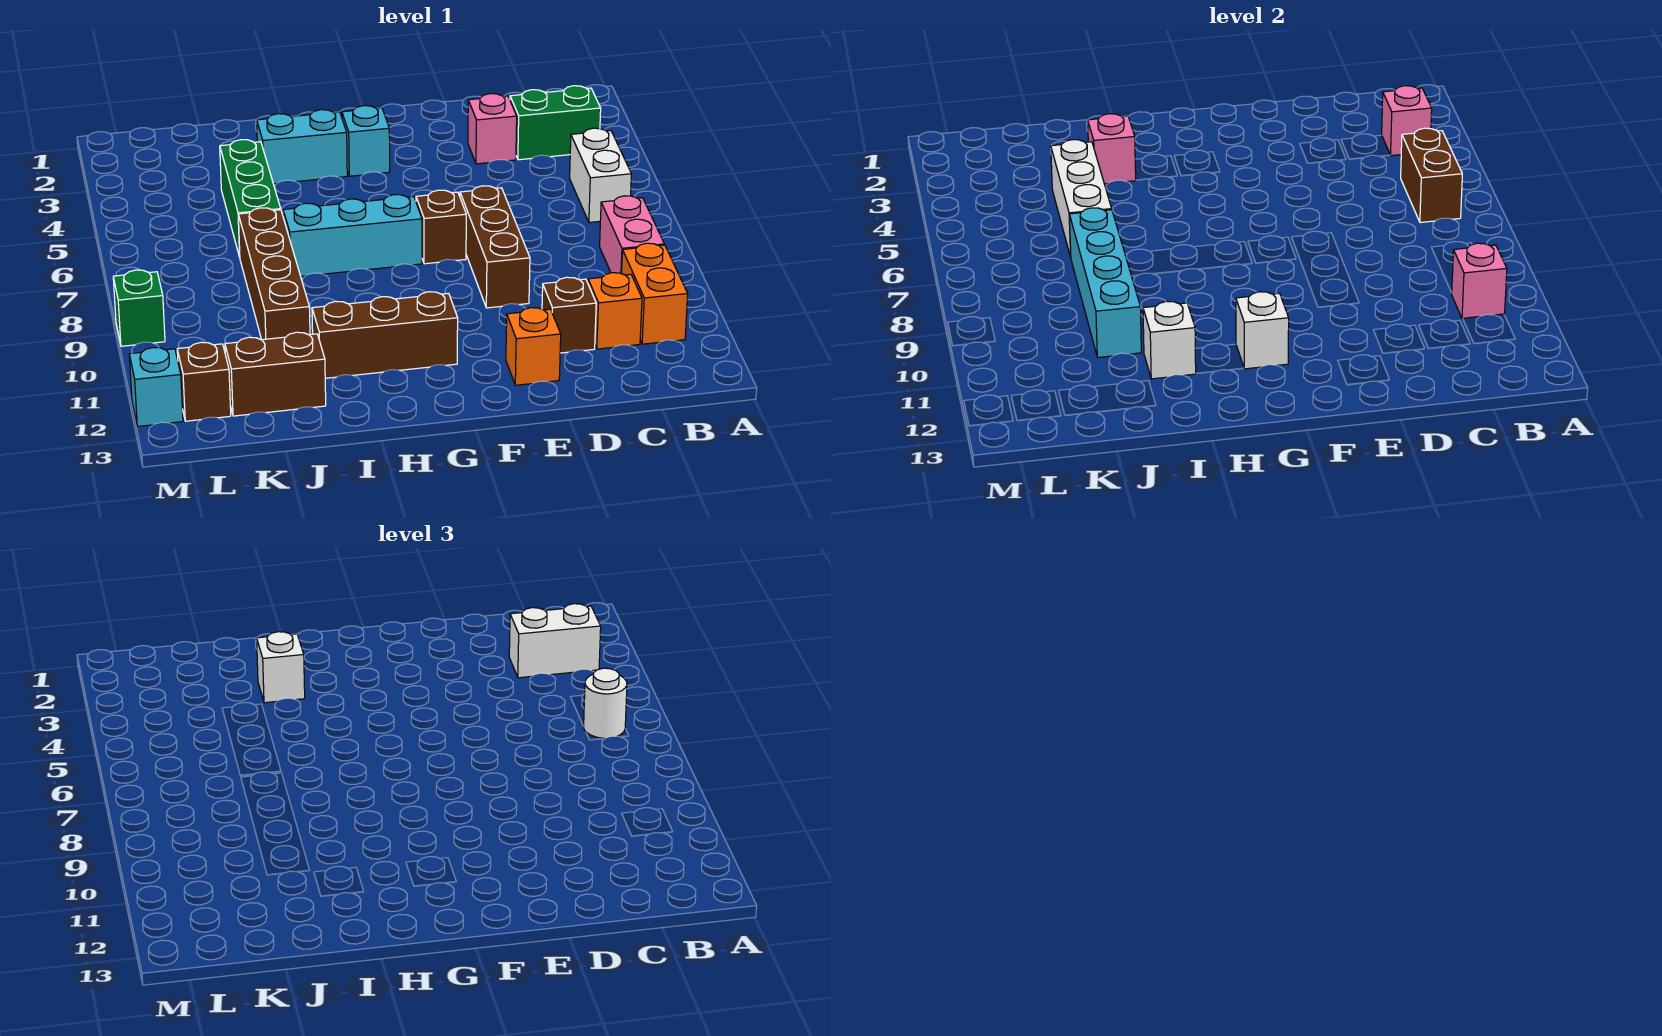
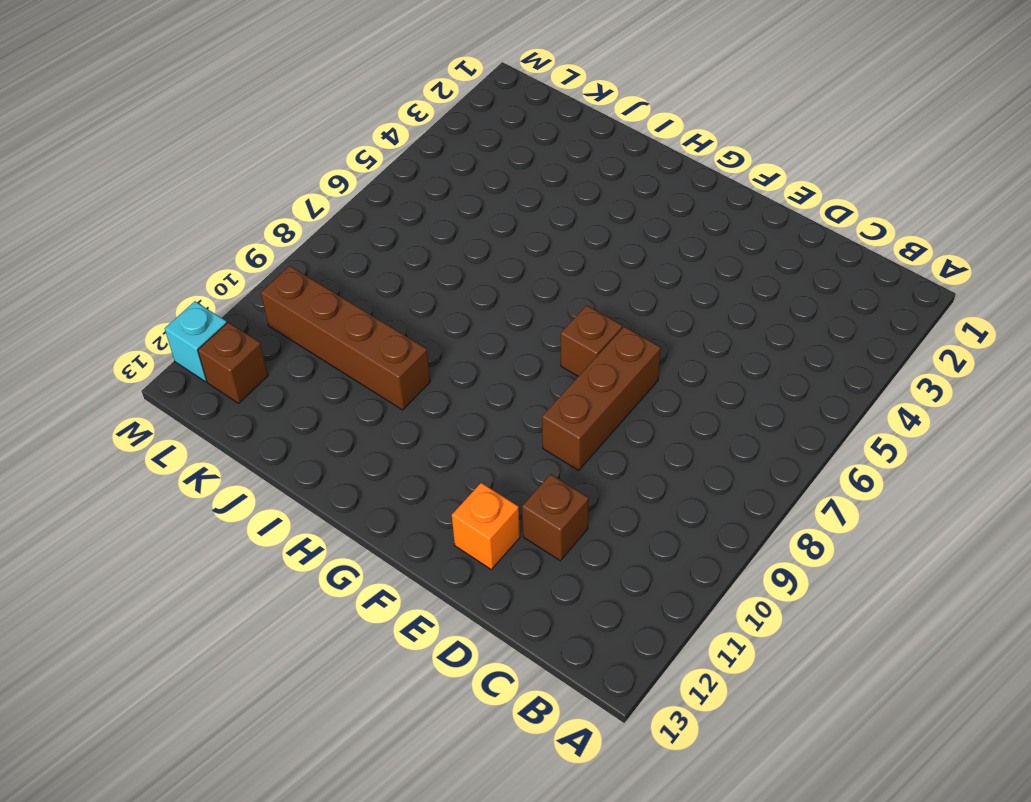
brown 1x4 brick [261,266,430,410] -> brown 1x4 brick turned to [238,208,310,340]
none -> green 1x2 brick [510,86,601,160]
none -> white 1x2 brick [570,128,631,223]
none -> pink 1x2 brick [600,196,664,274]
none -> orange 1x2 brick [622,243,688,344]

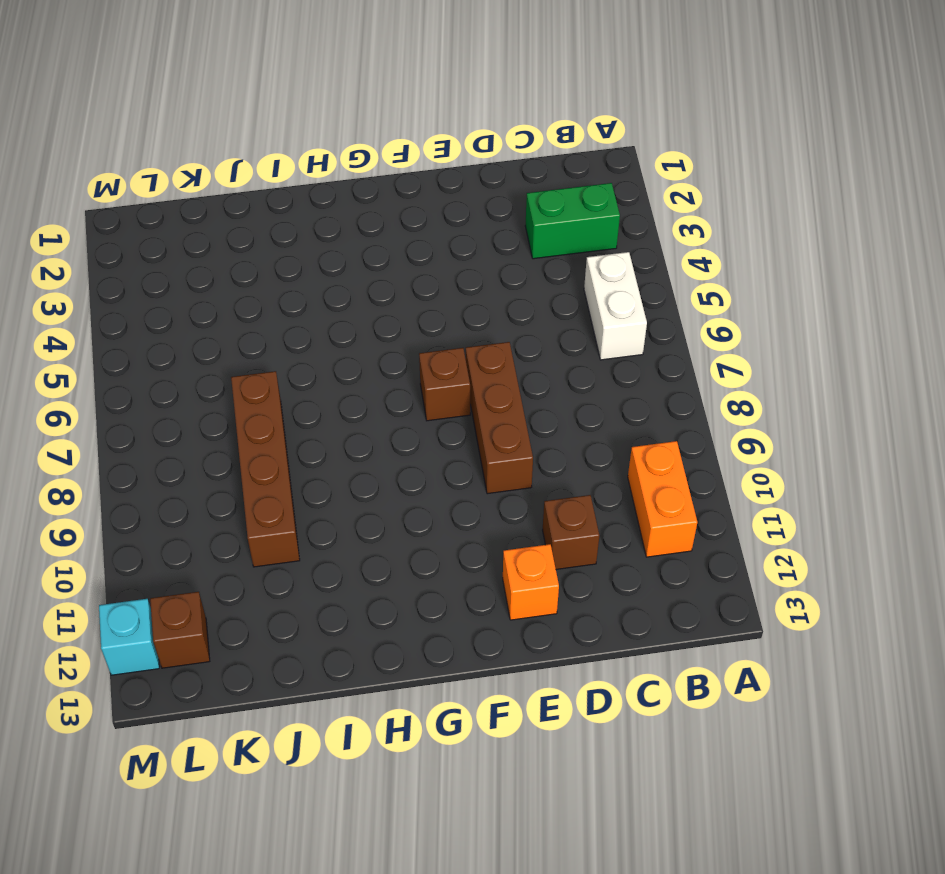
none -> pink 1x2 brick [600,196,664,274]
none -> orange 1x1 brick [588,273,642,349]
none -> pink 1x1 brick [468,94,517,164]
none -> cyan 1x1 brick [342,106,390,176]

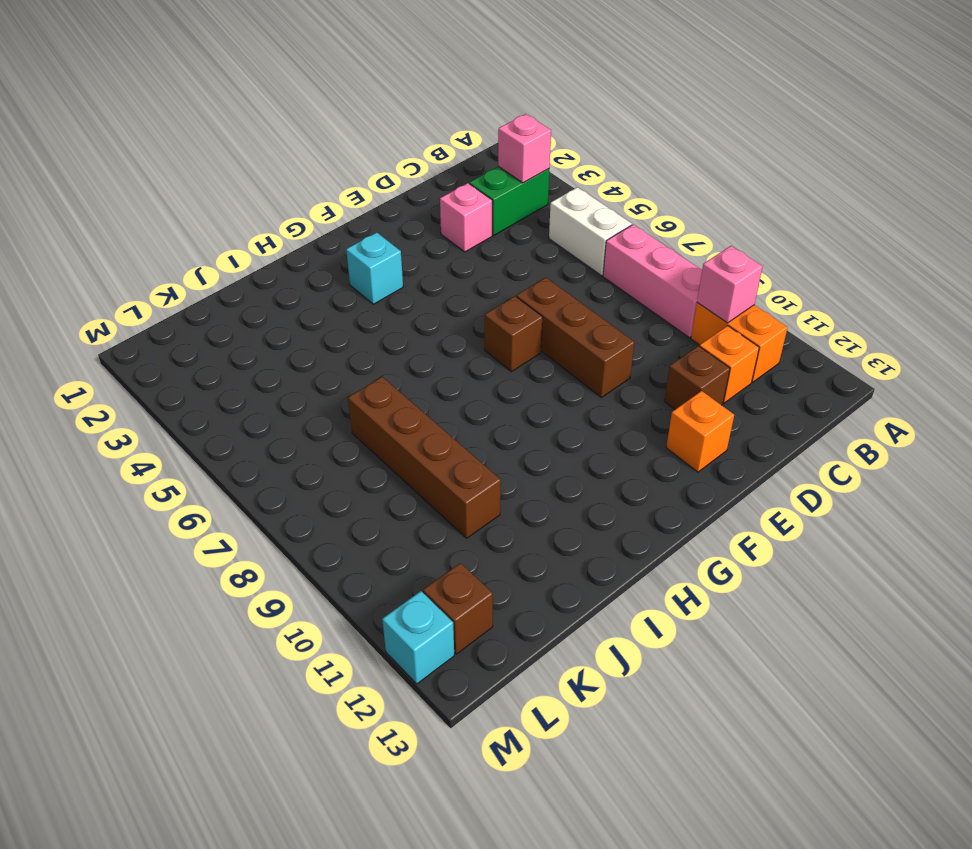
pink 1x3 brick [603,224,702,337] -> pink 1x2 brick [600,196,664,274]
none -> cyan 1x3 brick [283,195,422,276]
none -> brown 1x3 brick [312,292,458,378]
none -> cyan 1x2 brick [257,110,347,184]
none -> green 1x3 brick [220,140,281,257]

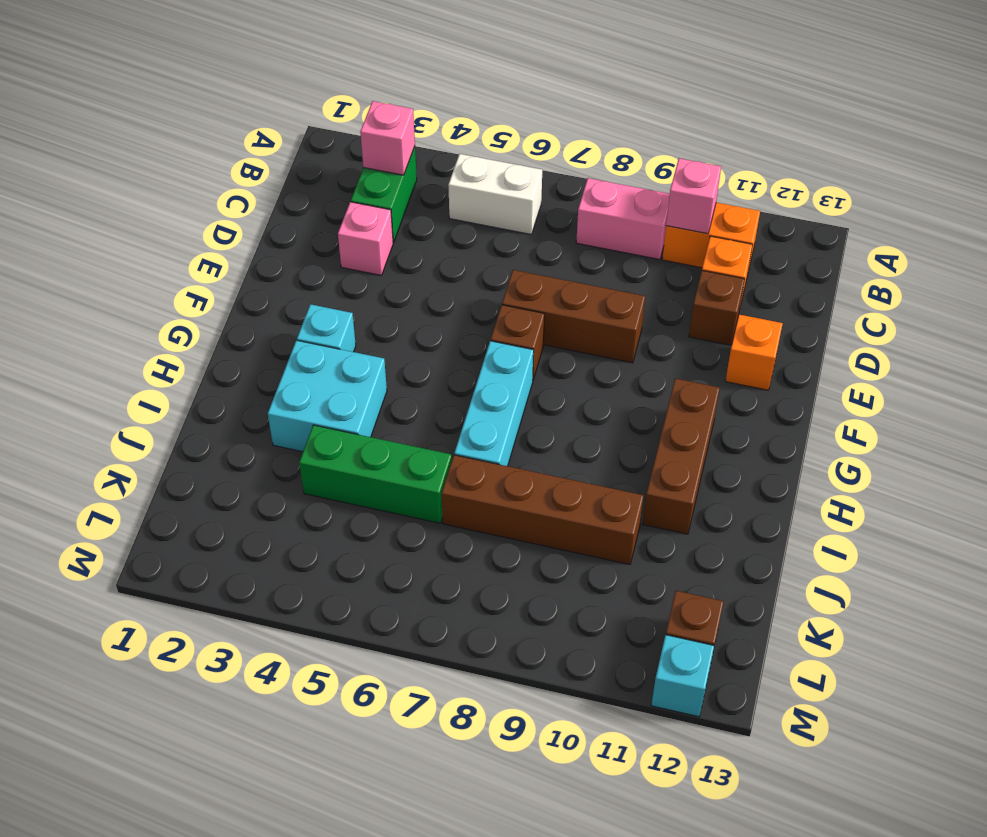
cyan 2x2 brick [268,340,387,452] -> cyan 1x2 brick [257,110,347,184]
none -> brown 1x2 brick [225,332,326,416]
none -> green 1x1 brick [113,270,165,346]
none -> brown 1x2 brick [1401,128,1462,223]
none -> white 1x1 brick [1236,292,1289,369]

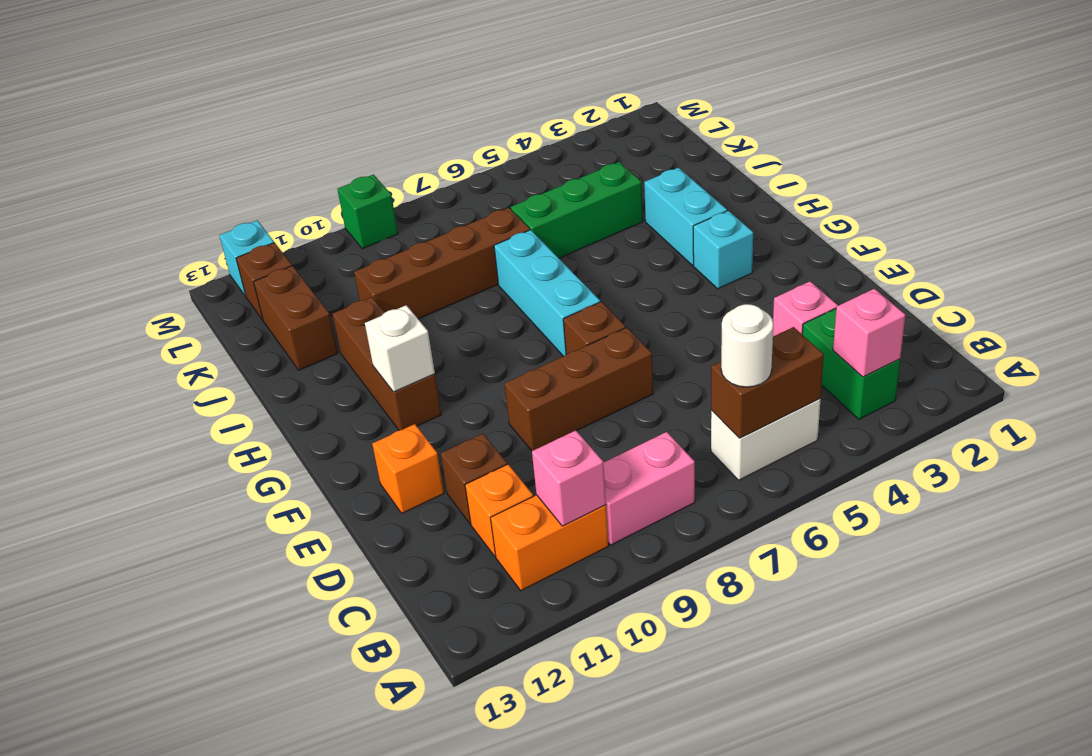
none -> pink 1x1 brick [1088,114,1136,184]
none -> white 1x1 brick [1143,301,1196,379]
none -> white 1x3 brick [1051,140,1112,257]
none -> cyan 1x4 brick [1069,208,1141,357]

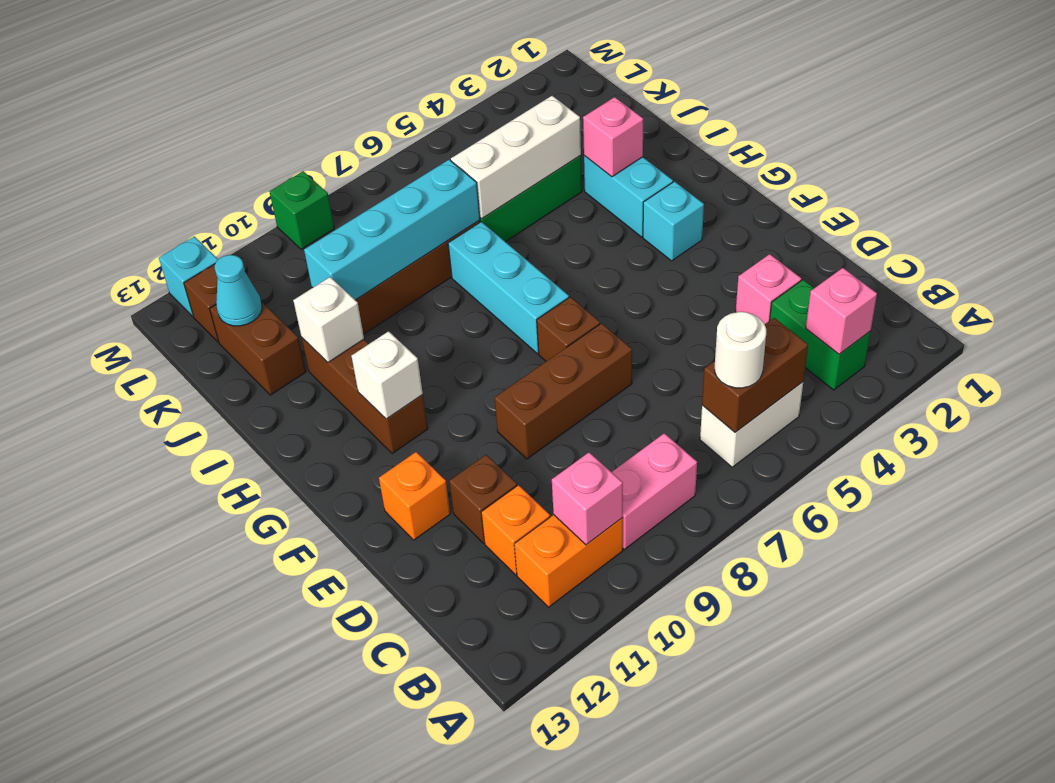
cyan 1x1 cone [215,255,262,326] -> none
none -> white 1x2 brick [509,604,601,678]
none -> white 1x1 brick [257,632,305,703]

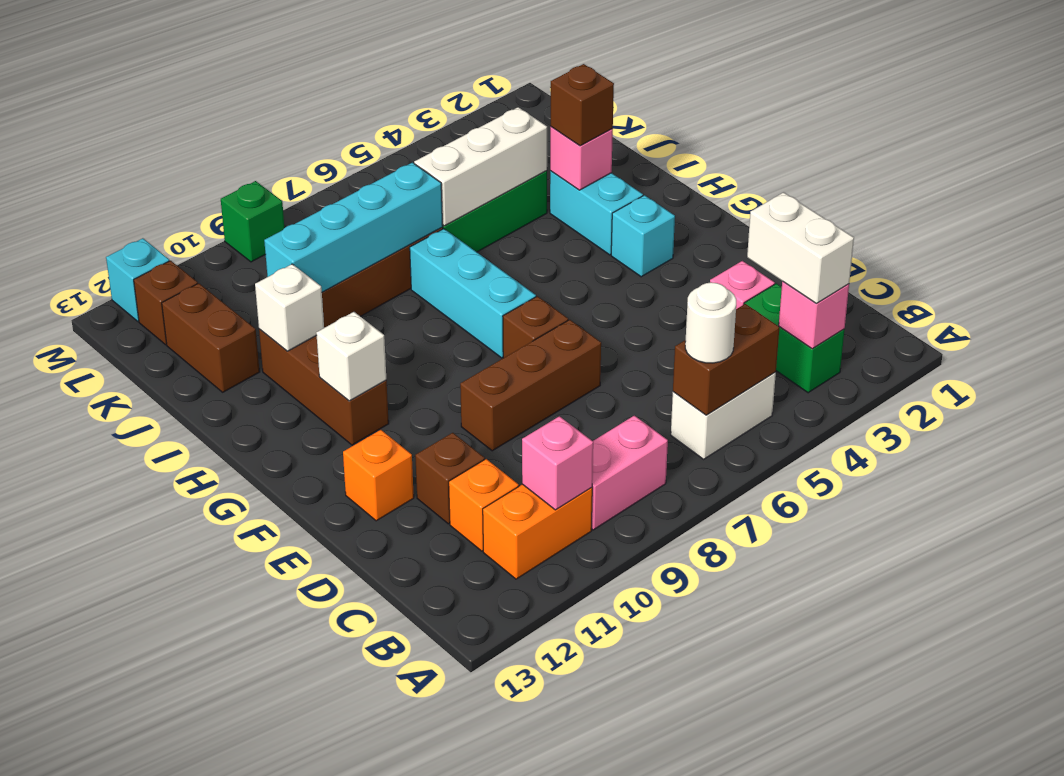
brown 1x1 brick [551,64,614,146] -> white 1x1 brick [257,632,305,703]

